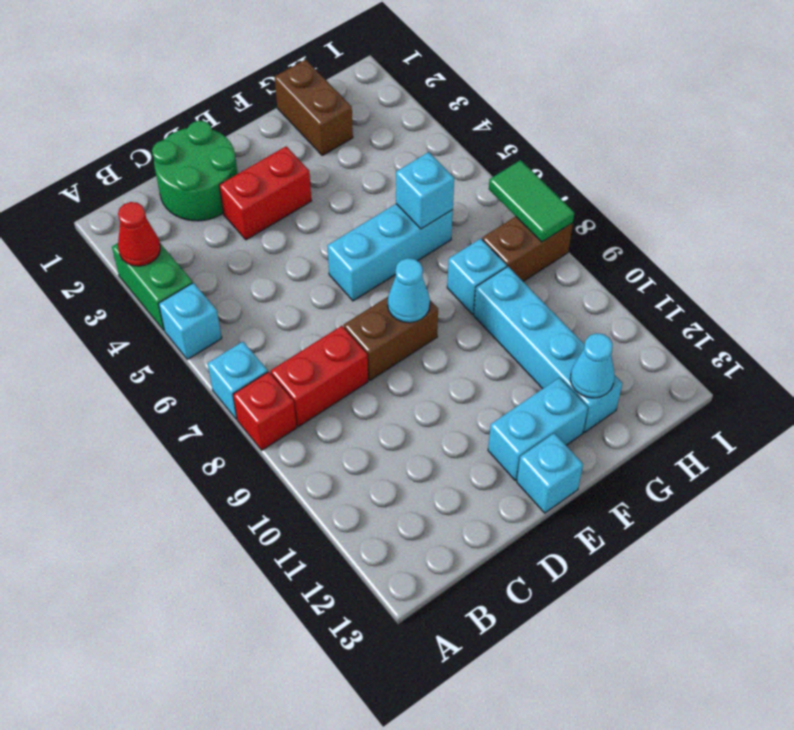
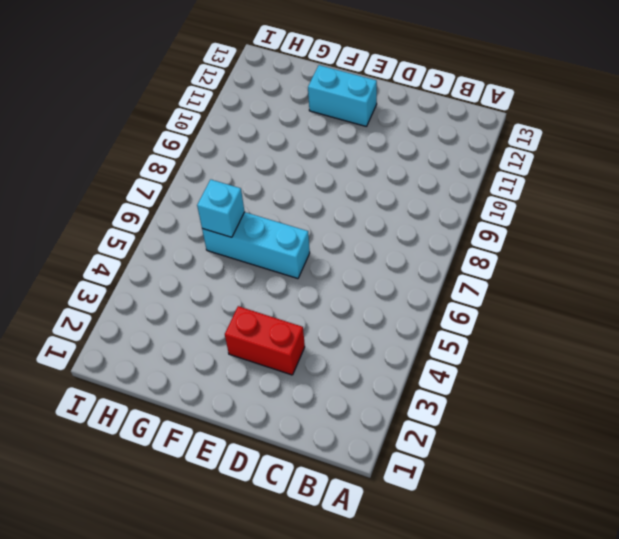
none -> green 1x2 brick [112,243,193,330]
none -> cyan 1x1 brick [159,283,222,359]
none -> cyan 1x1 brick [208,342,268,419]

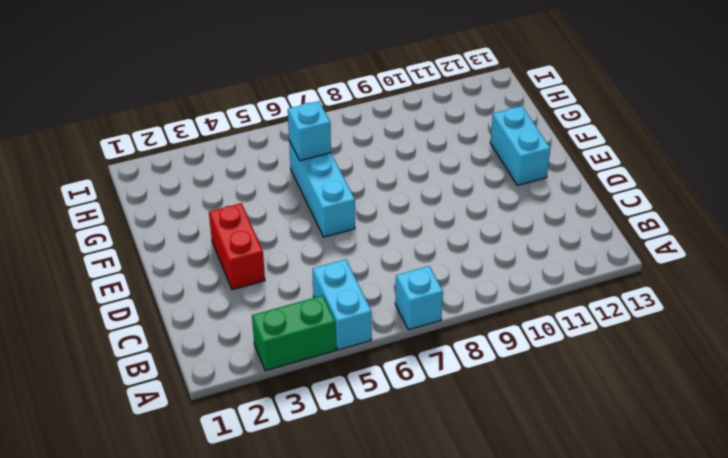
cyan 1x2 brick [313,259,372,350] -> cyan 1x1 brick [159,283,222,359]
none -> red 1x1 brick [233,372,297,450]
none -> red 1x2 brick [271,326,368,427]
none -> green 2x2 round brick [152,121,238,221]

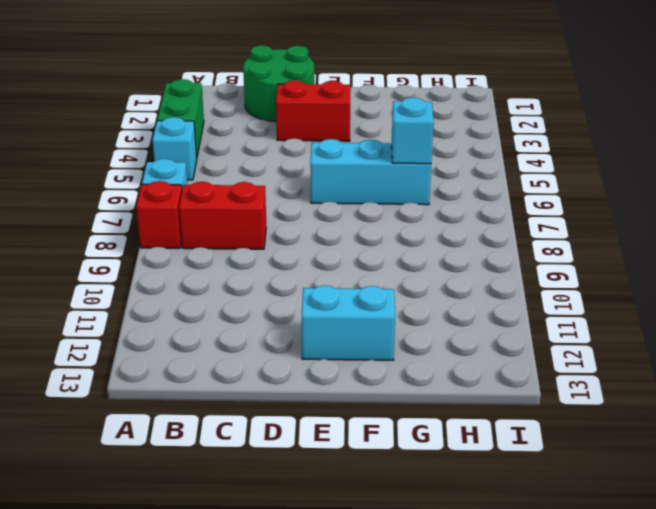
none -> brown 1x2 brick [344,297,438,380]
none -> cyan 1x1 brick [517,433,583,513]
none -> brown 1x2 brick [274,60,353,155]

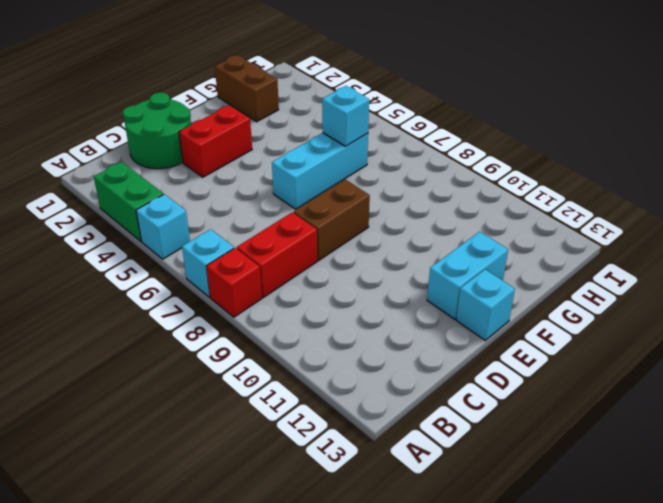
none -> cyan 1x1 brick [447,239,507,314]
none -> cyan 1x4 brick [474,267,622,432]
none -> brown 1x2 brick [482,217,573,281]

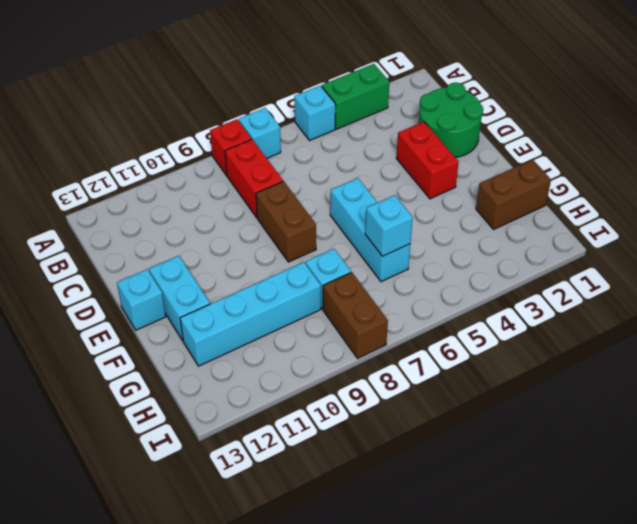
none -> red 1x1 cone [118,202,160,266]
none -> cyan 1x1 cone [388,258,430,323]
none -> cyan 1x1 cone [570,333,615,398]

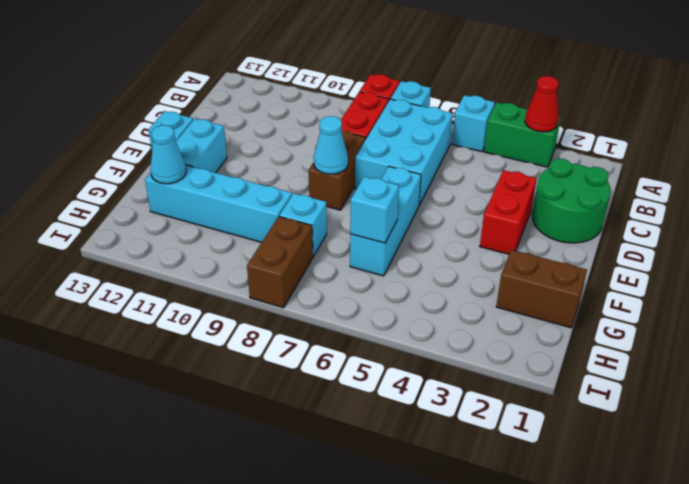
cyan 2x3 brick [355,99,453,205] -> none
none -> green 1x2 tile [489,160,574,242]

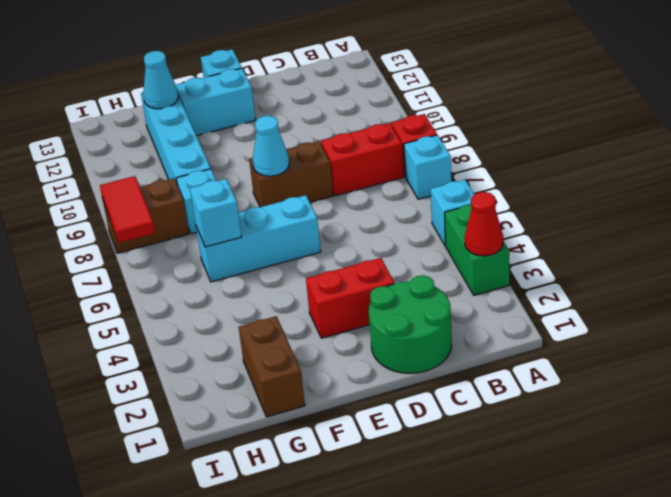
red 1x2 tile [100,176,155,243] -> green 1x2 tile [489,160,574,242]

